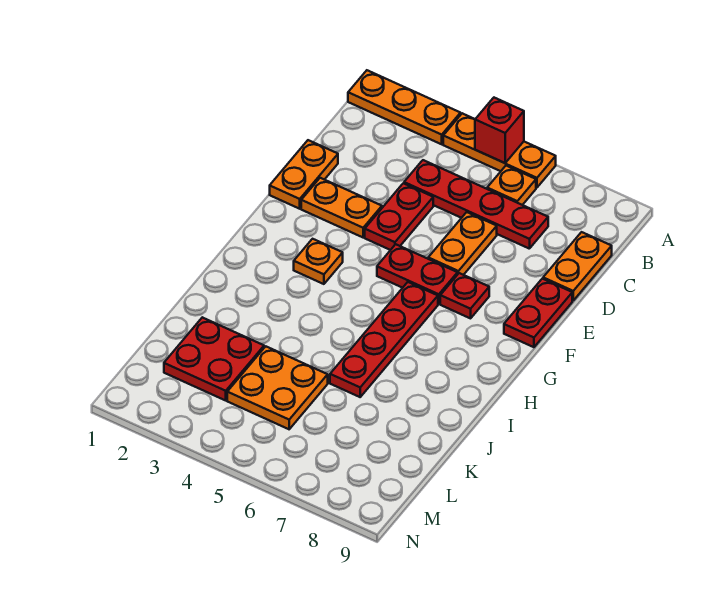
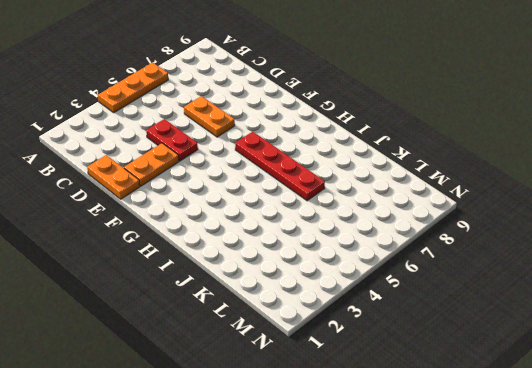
none -> orange 1x3 plate [348,70,461,144]
none -> orange 1x1 plate [487,166,536,205]
none -> red 1x4 plate [404,160,548,249]

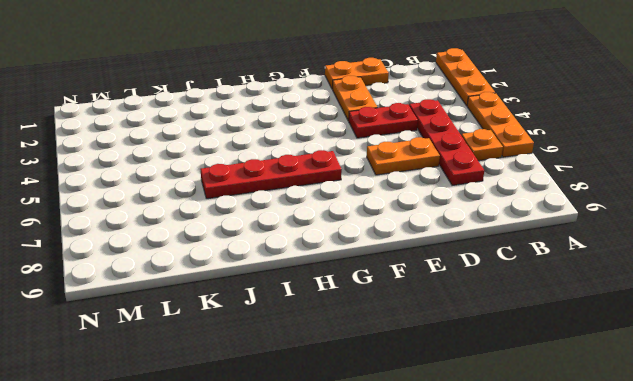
none -> orange 1x2 plate [543,232,612,301]
none -> red 1x2 plate [504,279,572,347]
none -> red 1x2 plate [377,244,458,304]

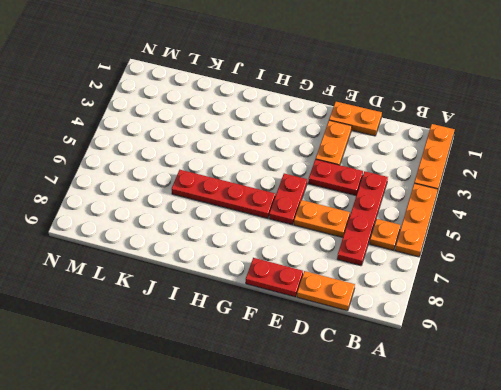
none -> red 1x1 plate [440,273,489,318]
none -> orange 1x1 plate [294,239,343,284]
none -> red 2x2 plate [164,317,264,400]

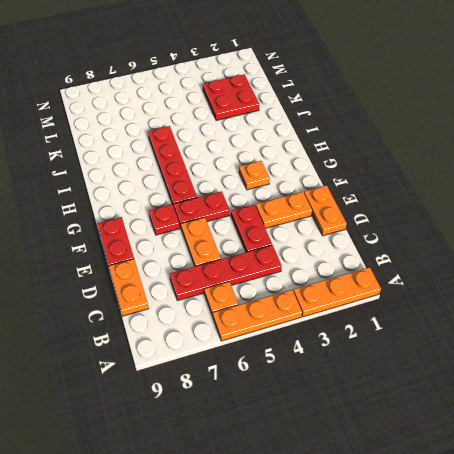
none -> orange 2x2 plate [227,346,328,429]
none -> red 1x1 brick [475,98,524,163]

